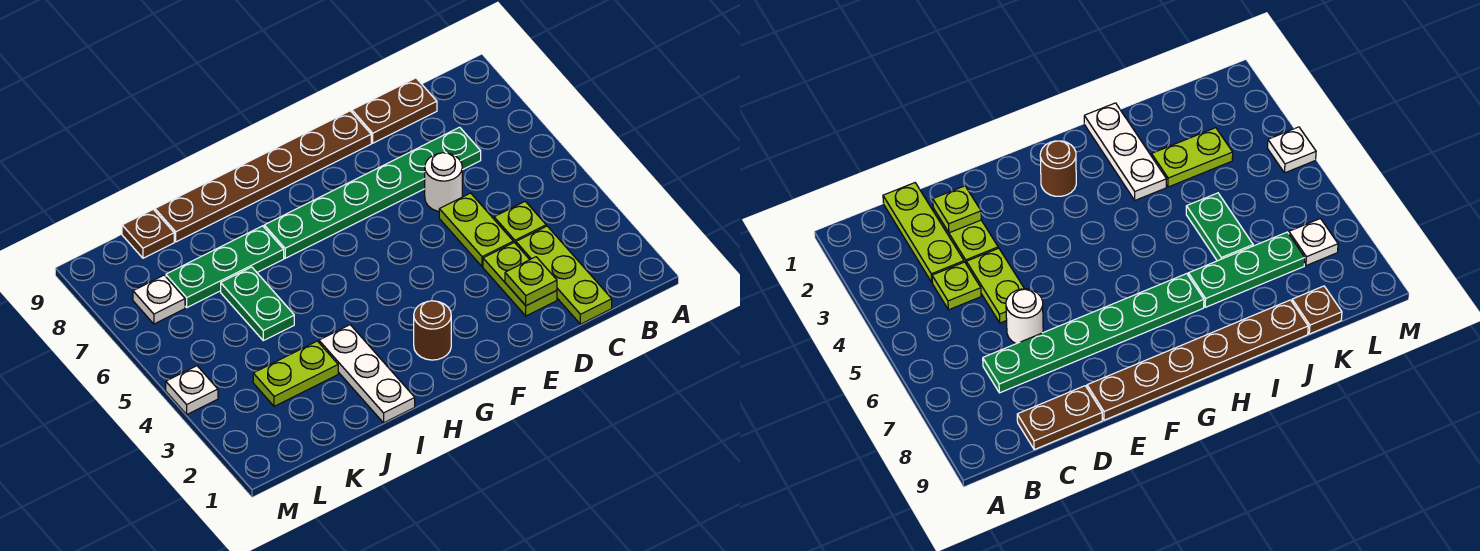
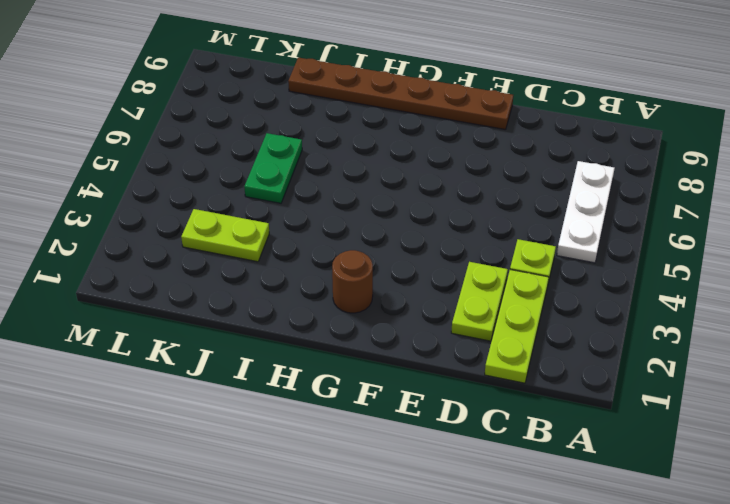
white 1x3 plate [557,161,615,263] -> white 1x3 plate moved to [319,325,415,423]
none -> green 1x6 plate [264,127,481,258]
none -> brown 1x2 plate [352,78,437,143]
none -> lime 1x2 plate [439,193,513,267]

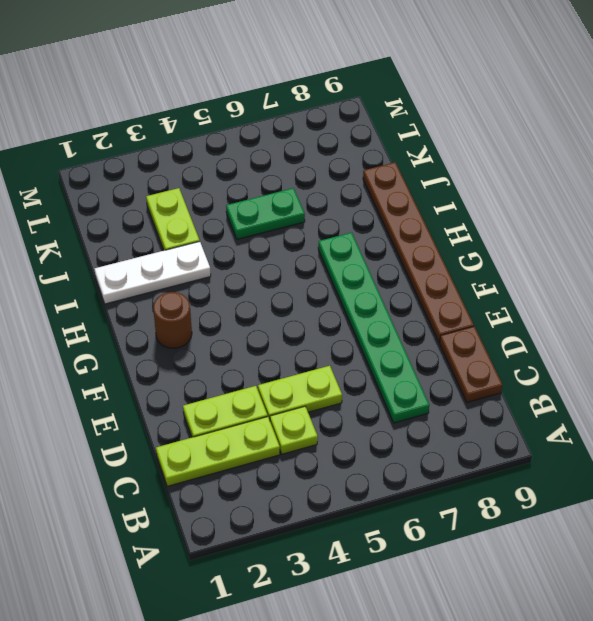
none -> white 1x1 round brick [425,153,462,211]
none -> green 1x3 plate [166,226,284,307]
none -> brown 1x1 plate [122,209,174,258]

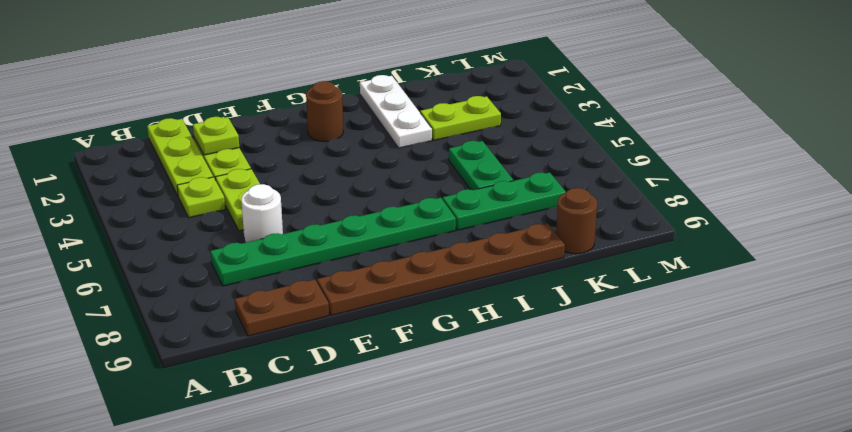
brown 1x1 round brick [556,188,597,254] -> brown 1x1 plate [122,209,174,258]
none -> white 1x1 plate [133,275,185,324]
none -> white 1x1 plate [166,366,218,414]

